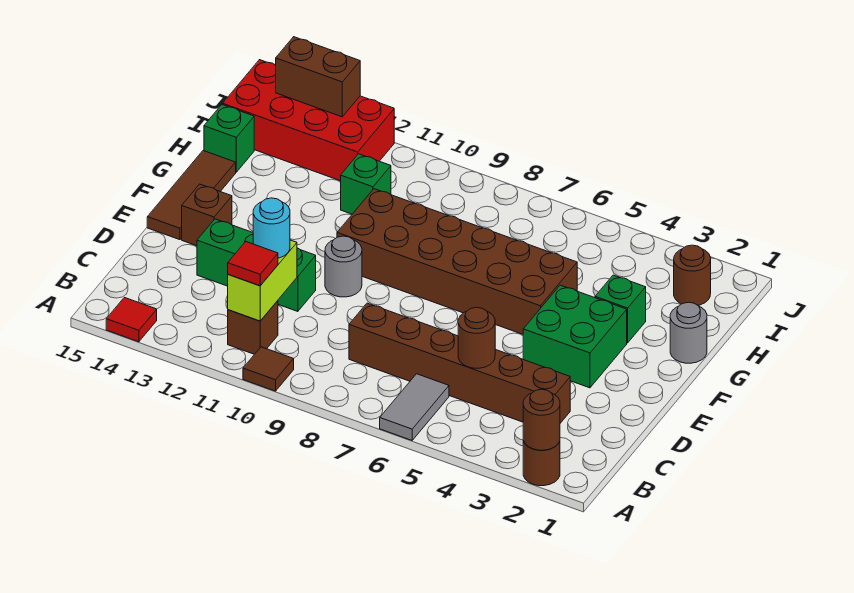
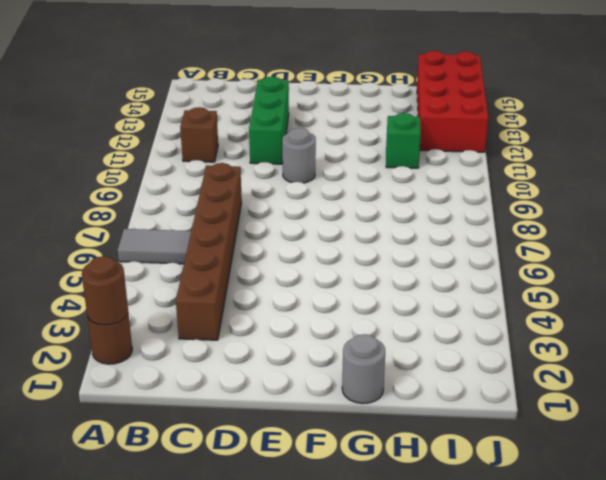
none -> brown 1x1 tile [243,347,294,391]
none -> red 1x1 tile [106,298,157,342]
none -> green 2x2 brick [523,285,627,388]

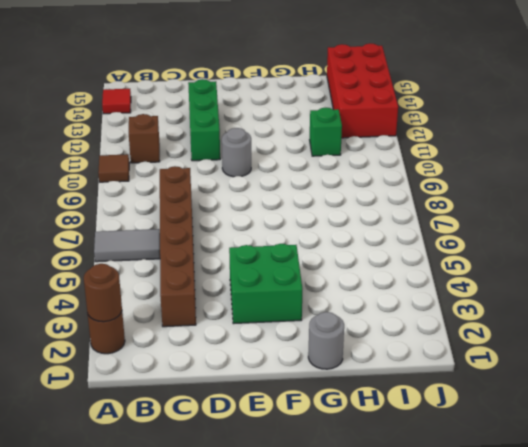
none -> brown 1x1 brick [182,184,232,246]
none -> brown 1x3 tile [147,151,236,240]
none -> brown 2x6 brick [337,189,577,334]

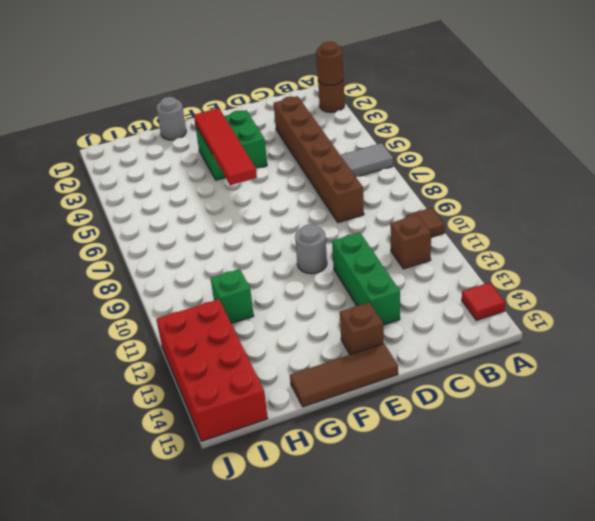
red 1x4 tile [194,108,257,185] -> none
none -> brown 2x6 brick [337,189,577,334]
none -> green 1x1 brick [595,275,646,343]
none -> green 1x1 brick [204,105,254,172]

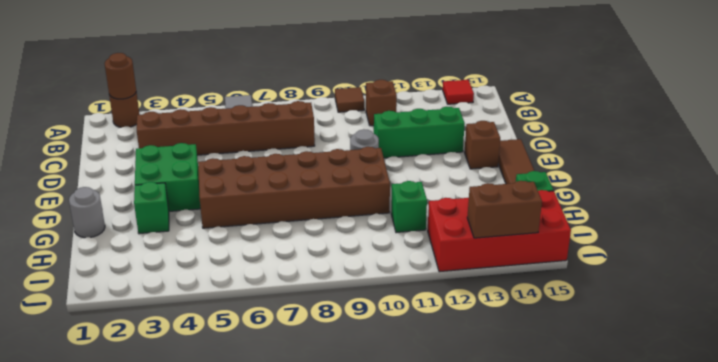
none -> brown 1x1 round brick [674,245,711,305]
none -> lime 1x2 brick [228,240,297,321]
none -> brown 1x1 round brick [458,307,495,368]

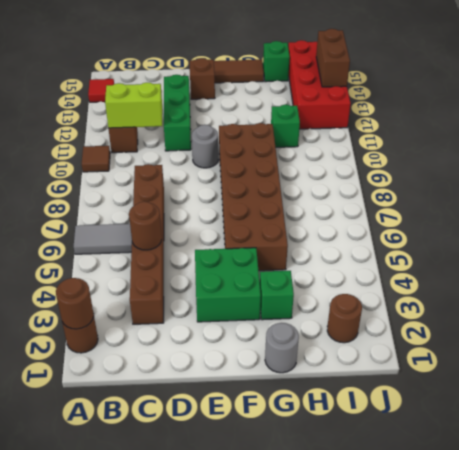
none -> red 1x1 tile [228,242,278,286]
none -> cyan 1x1 round brick [253,198,290,258]

